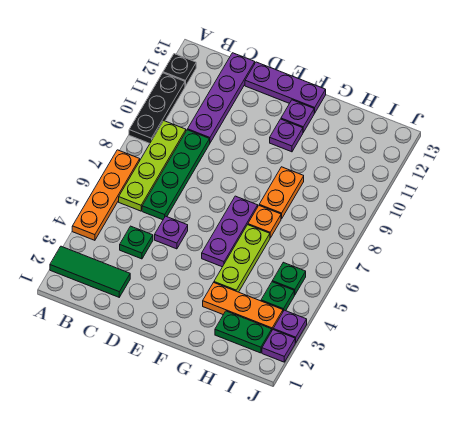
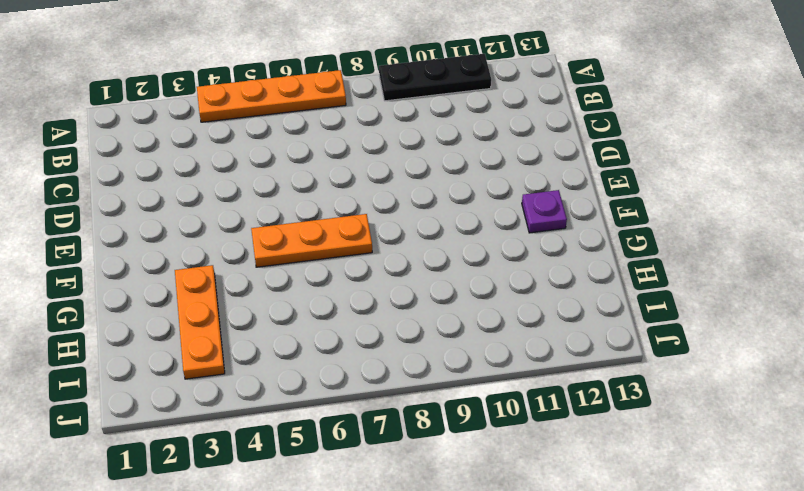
orange 1x3 plate [251,214,372,267] -> purple 1x3 plate [202,196,258,267]
none -> green 1x3 tile [50,246,130,297]
none -> black 1x1 plate [163,54,196,86]
none -> lime 1x4 plate [119,121,186,211]

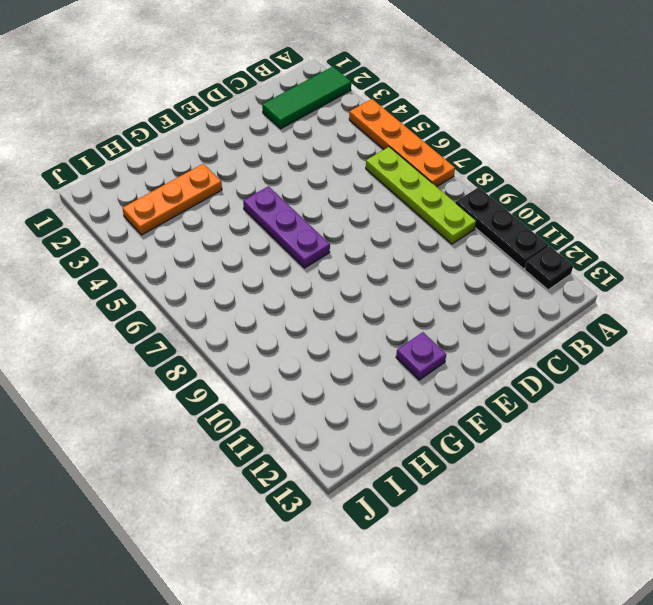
none -> green 1x1 plate [120,226,153,259]
none -> green 1x4 plate [142,130,210,220]
none -> purple 1x4 plate [188,53,255,143]

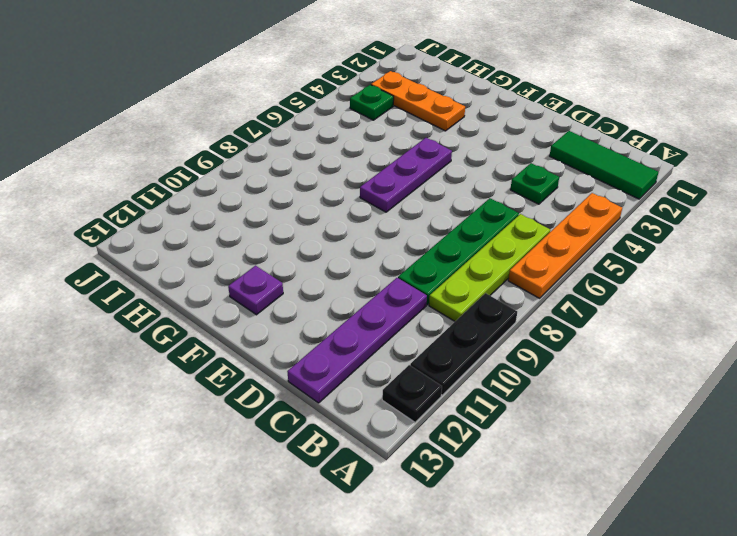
none -> purple 1x1 plate [155,216,188,249]
none -> purple 1x3 plate [245,62,326,113]
none -> purple 1x1 plate [270,119,303,152]

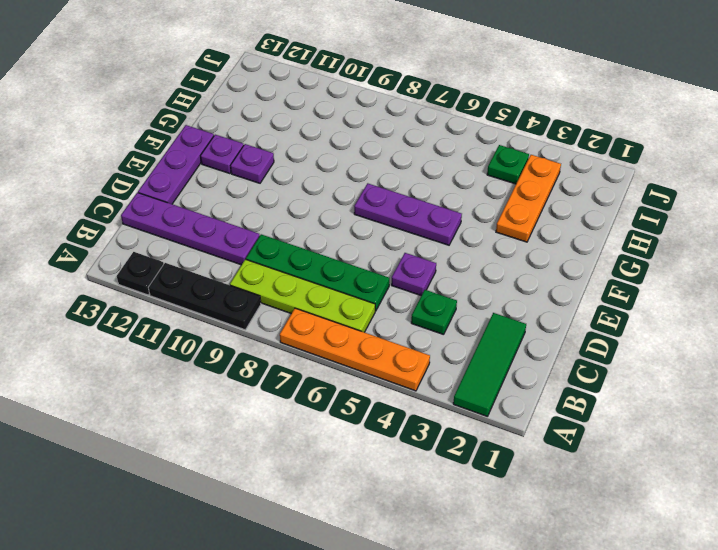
none -> lime 1x3 plate [214,225,270,292]
none -> orange 1x1 plate [248,206,281,238]
none -> orange 1x2 plate [259,167,304,219]

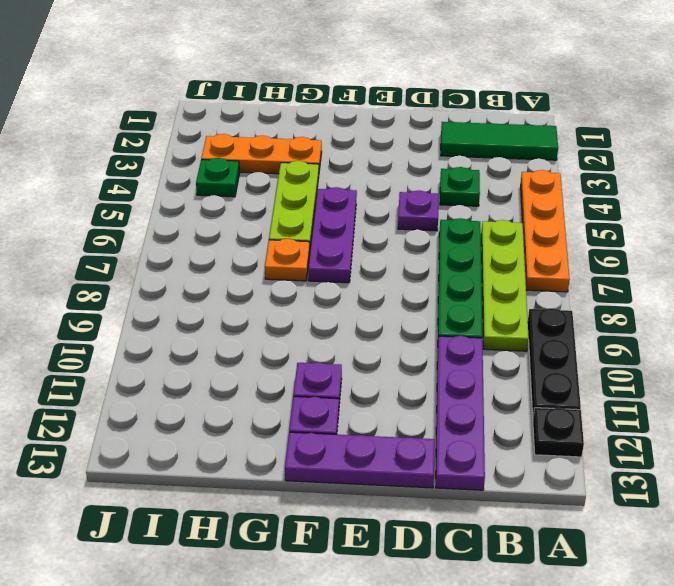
none -> orange 1x2 plate [259,167,304,219]
none -> green 1x2 plate [215,311,272,353]
none -> green 1x1 plate [272,262,306,295]

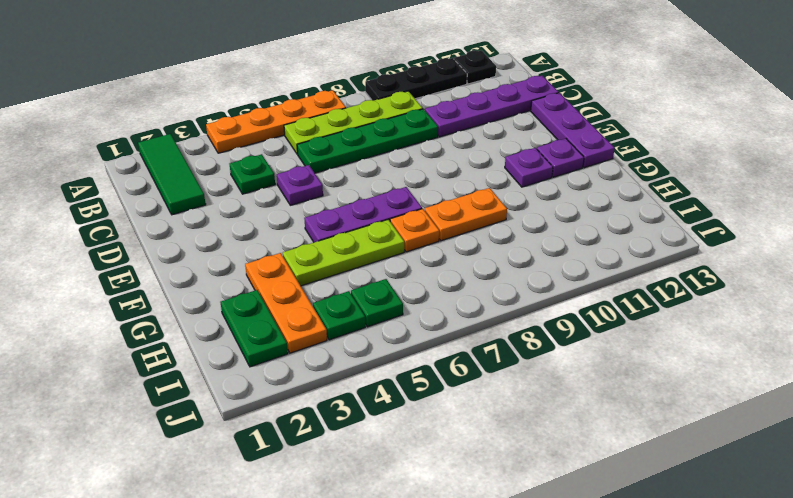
none -> purple 1x1 plate [262,330,295,362]
none -> purple 1x1 plate [273,310,307,343]

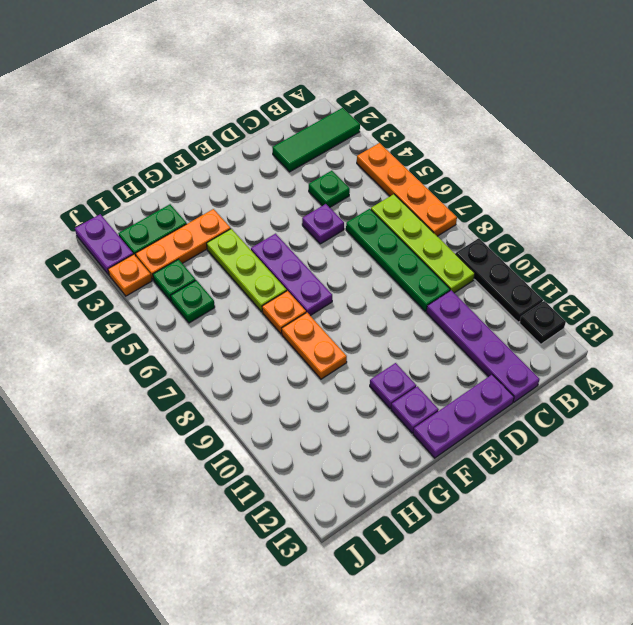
purple 1x2 plate [75,214,133,275] -> purple 1x1 plate [262,330,295,362]
orange 1x1 plate [108,254,152,296] -> purple 1x1 plate [273,310,307,343]

